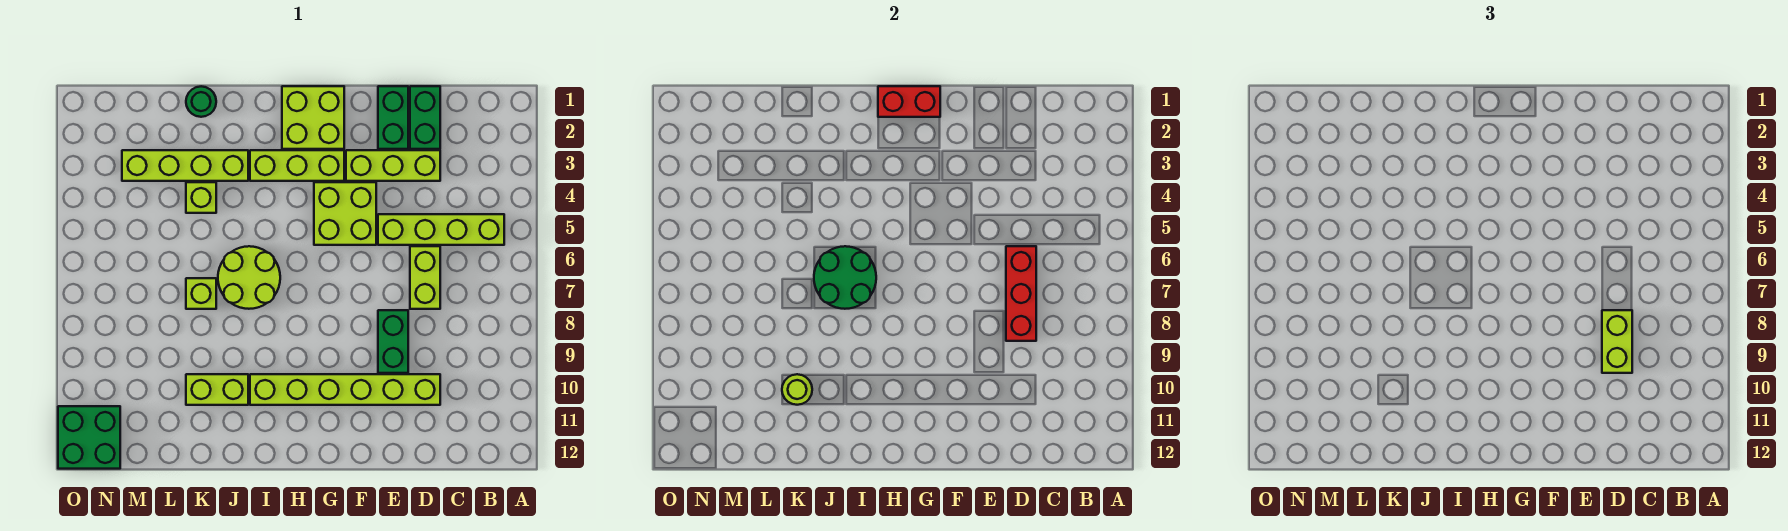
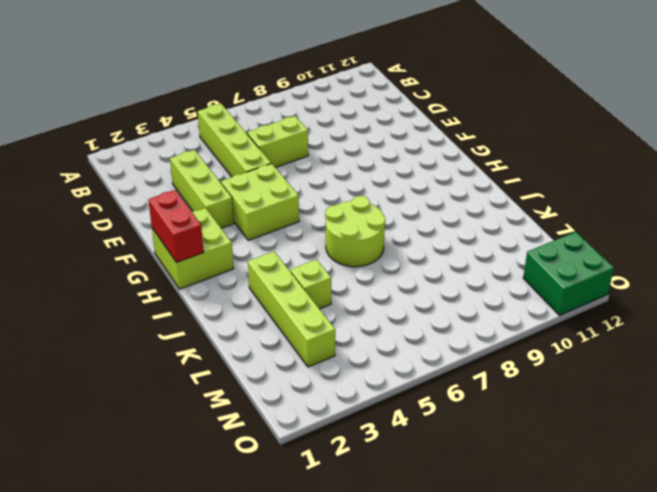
none -> green 1x2 brick [410,86,440,149]
none -> lime 1x6 brick [250,374,440,405]
none -> green 1x2 brick [378,86,408,149]

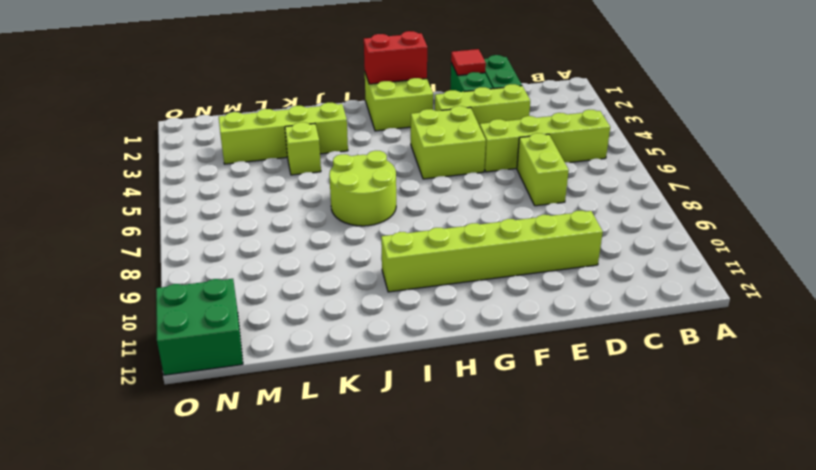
red 1x1 tile [451,49,486,75] -> none
none -> green 1x2 brick [378,310,408,373]
none -> lime 1x3 brick [250,150,344,181]
none -> lime 1x2 brick [186,374,248,405]

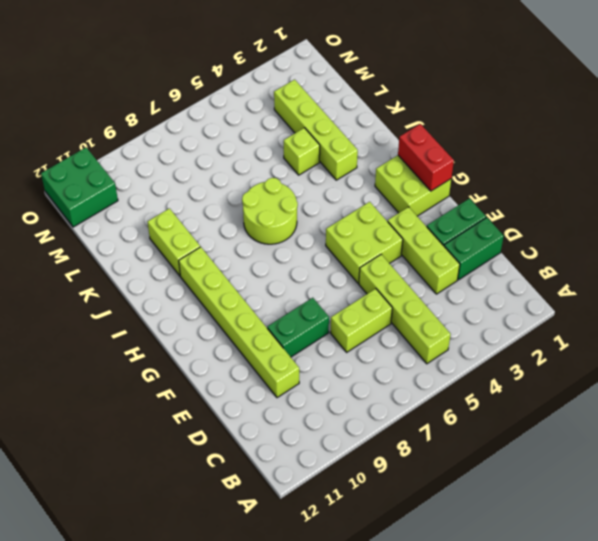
none -> lime 1x3 brick [250,150,344,181]
none -> green 1x1 round brick [186,86,216,117]
none -> lime 1x1 brick [186,278,216,309]

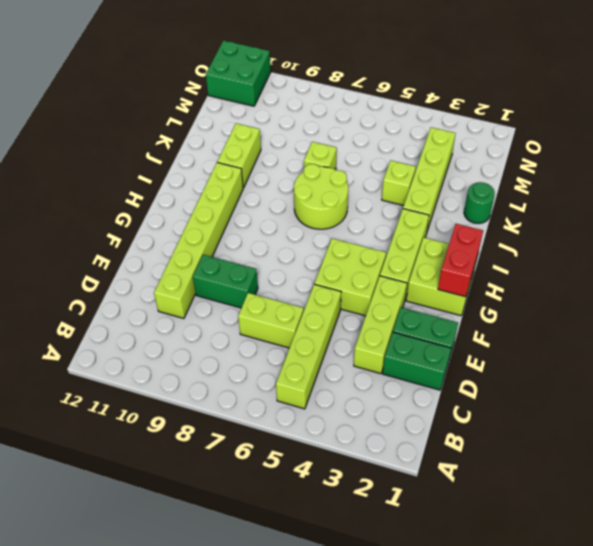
none -> red 1x3 brick [1006,246,1036,341]
none -> green 2x2 round brick [814,246,876,309]
none -> lime 1x1 round brick [782,374,812,405]

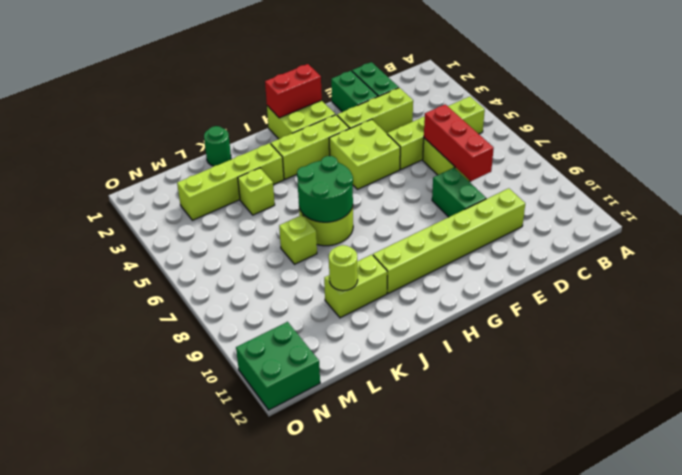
none -> lime 1x2 brick [1602,310,1632,373]

